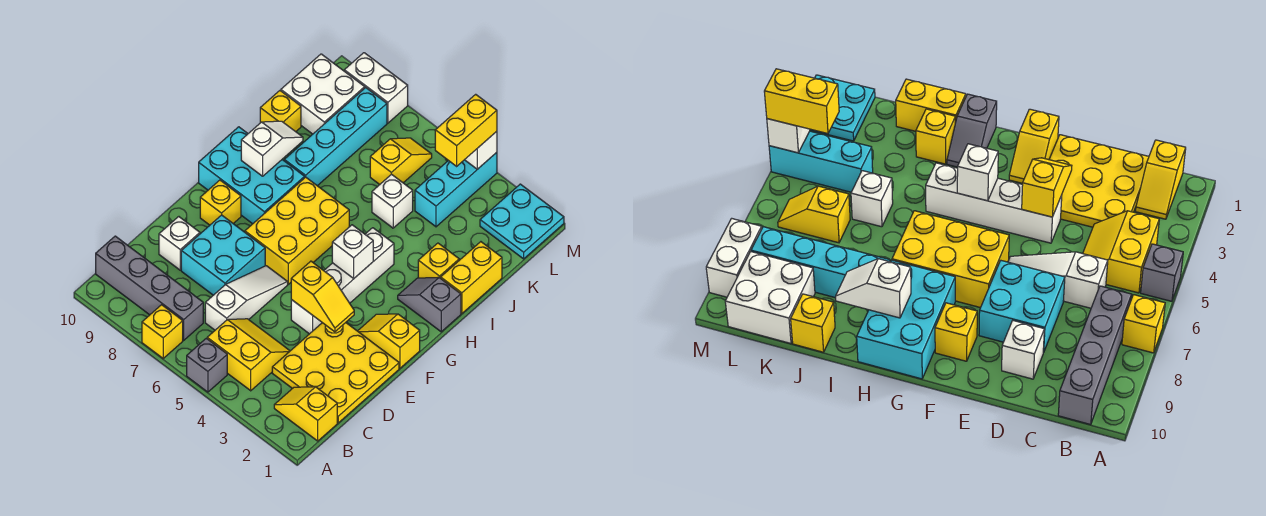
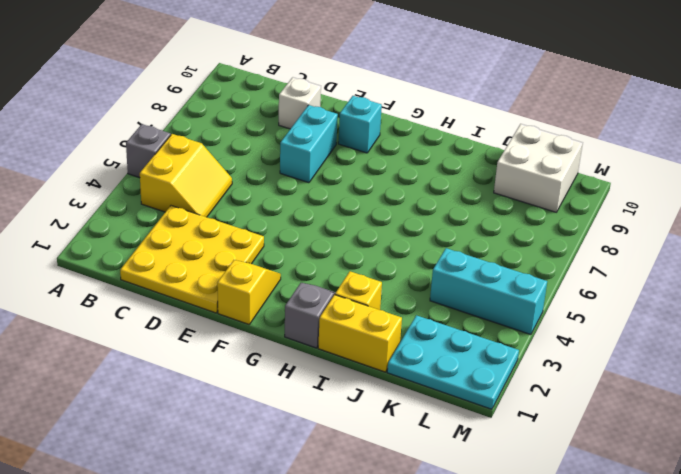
cyan 1x2 brick [280,105,338,183] -> cyan 2x2 brick [181,215,265,295]
cyan 1x1 brick [338,96,382,153] -> yellow 1x1 brick [200,180,241,225]
cyan 2x3 plate [387,315,519,409] -> cyan 2x2 plate [480,184,564,259]
none -> yellow 1x1 brick [142,305,183,358]
none -> yellow 1x2 slope [274,387,337,441]
none -> grey 1x4 brick [96,236,203,340]
none -> white 1x3 slope [205,266,288,330]

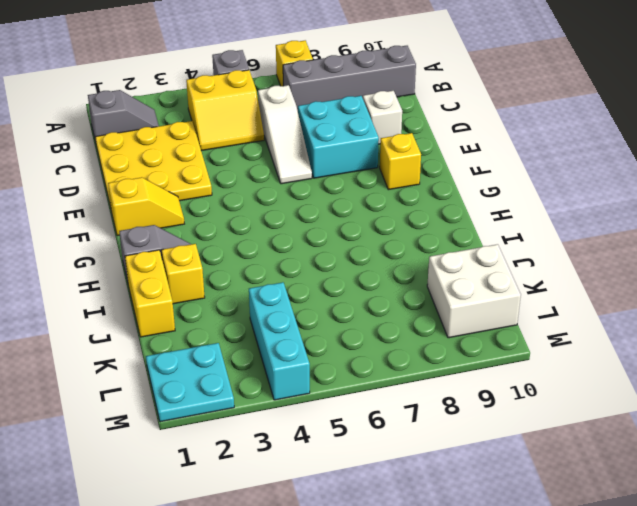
grey 1x2 slope [88,90,159,142] -> yellow 1x2 slope [274,387,337,441]
none -> white 1x4 brick [291,228,394,334]
none -> yellow 2x3 brick [245,177,349,284]
none -> cyan 2x3 brick [199,127,305,224]
none -> cyan 1x4 brick [284,88,387,186]

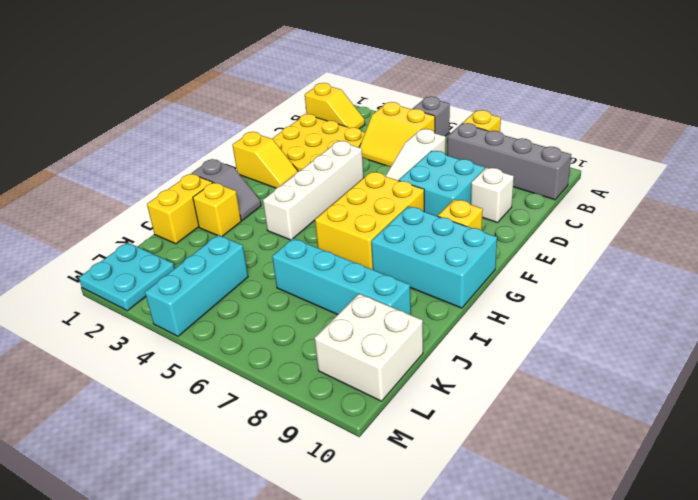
cyan 1x4 brick [272,238,411,315] -> cyan 1x4 brick turned to [284,88,387,186]
none -> white 1x1 brick [372,174,413,228]
none -> yellow 1x1 brick [260,91,301,132]
none -> yellow 1x2 slope [370,138,432,184]
none -> white 1x2 brick [344,53,408,123]

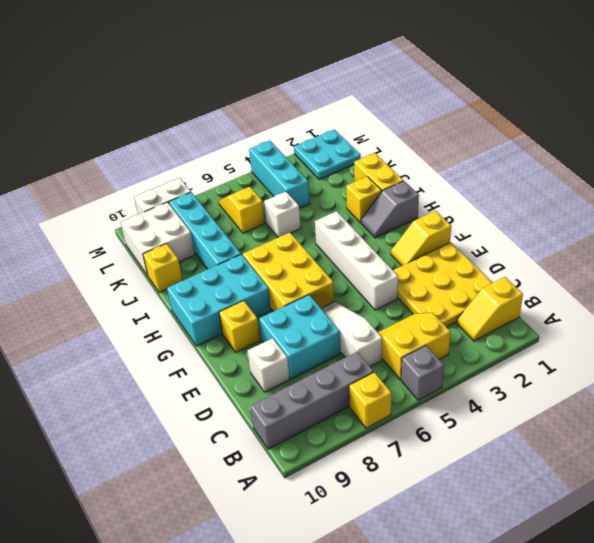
none -> yellow 1x2 slope [291,261,354,332]
none -> white 1x1 brick [332,225,373,278]
none -> white 1x2 slope [241,121,303,176]
none -> white 1x1 brick [465,131,497,169]

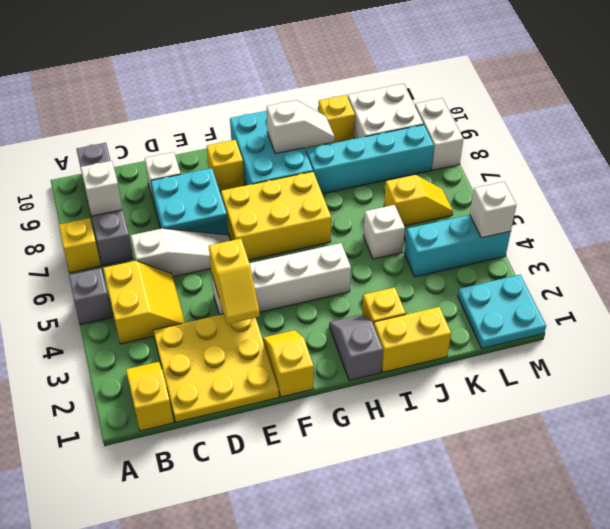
white 1x1 brick [81,161,123,216] -> white 1x1 brick moved to [332,225,373,278]
none -> yellow 1x2 brick [435,94,497,166]

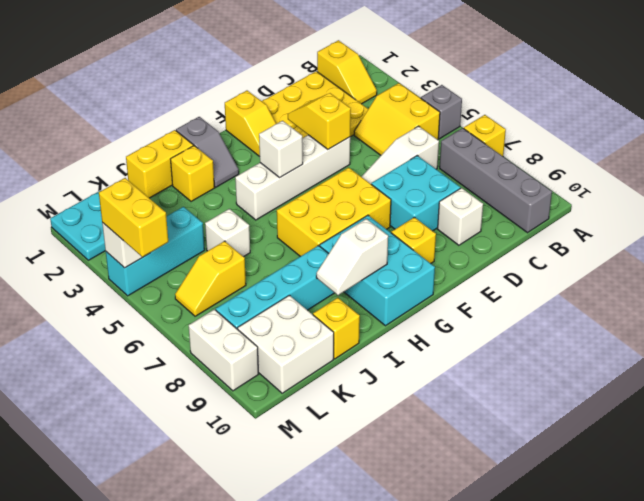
yellow 1x2 brick [99,178,168,257] -> yellow 1x2 brick turned to [435,94,497,166]

